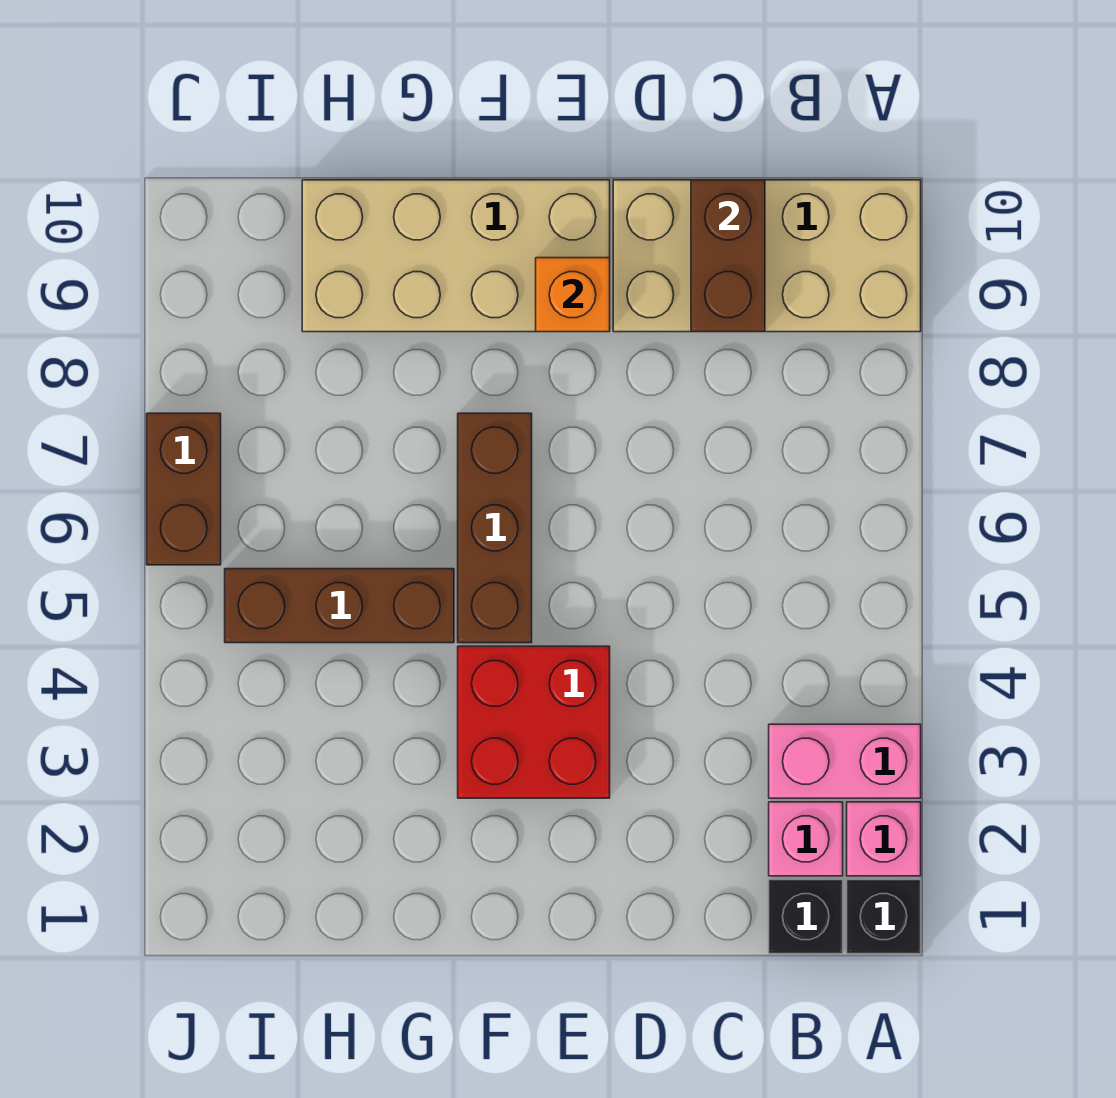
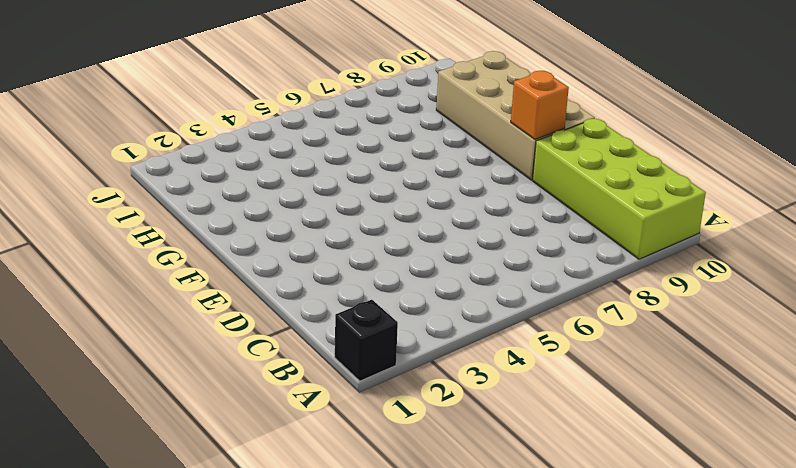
lime 2x4 brick [533,118,706,259] -> tan 2x4 brick [613,180,921,332]
none -> pink 1x1 brick [847,802,921,876]
none -> pink 1x2 brick [769,724,921,798]
none -> black 1x1 brick [769,880,843,954]

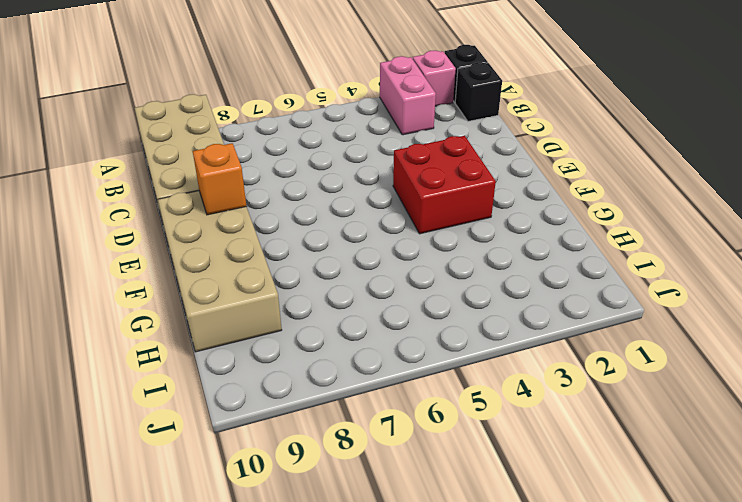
none -> pink 1x1 brick [769,802,843,876]
none -> brown 1x3 brick [458,413,532,643]
none -> brown 1x3 brick [225,569,454,643]

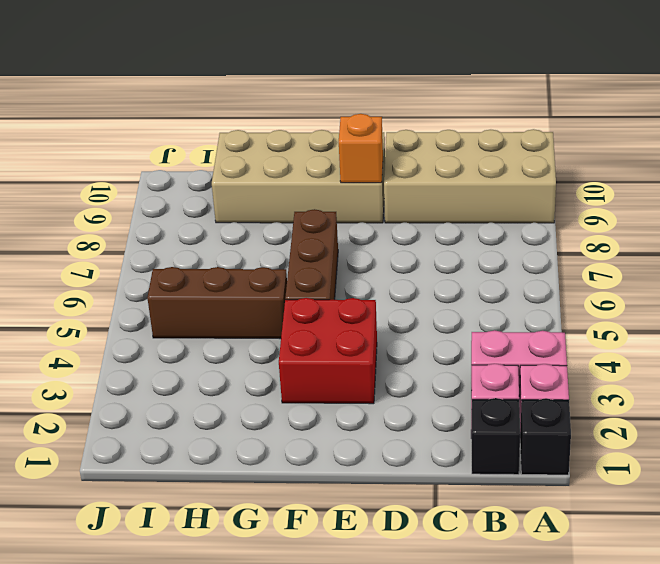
none -> brown 1x2 brick [147,413,221,565]
none -> brown 1x2 brick [691,180,765,332]

